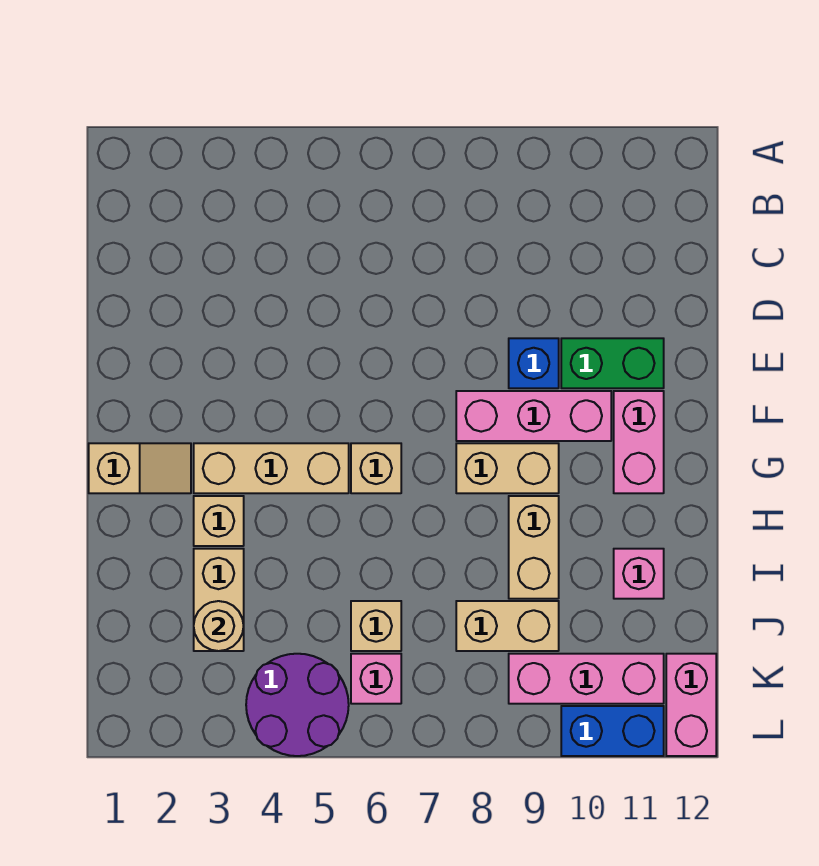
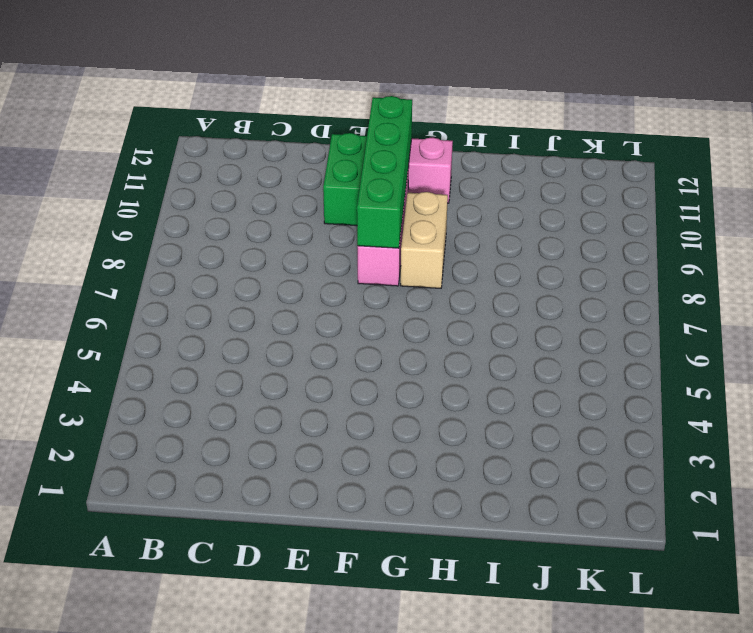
green 1x4 brick [357,96,412,248] -> none
none -> blue 1x1 brick [509,338,559,388]
none -> tan 1x2 slope [89,443,191,493]
none -> tan 1x3 brick [194,443,349,493]

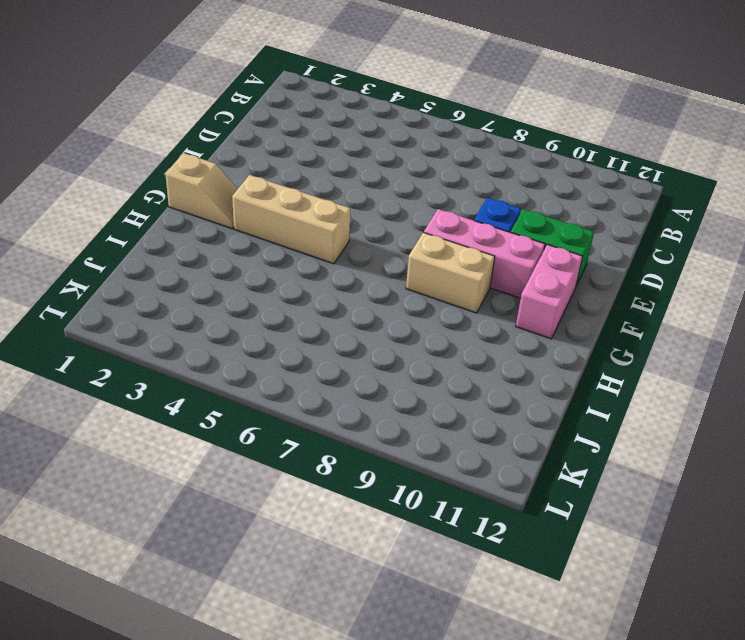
none -> tan 1x1 brick [351,443,401,493]
none -> tan 1x1 brick [194,496,244,546]
none -> tan 1x2 brick [509,496,559,599]

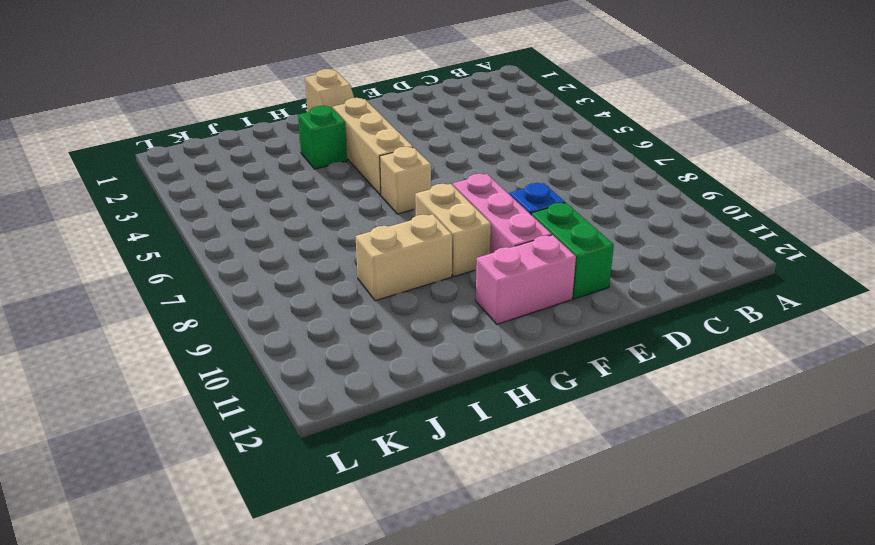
green 1x1 brick [298,106,347,169] -> tan 1x1 brick [194,496,244,546]
none -> tan 1x2 brick [194,549,244,651]
none -> pink 1x1 brick [614,549,664,599]
none -> tan 1x1 brick [351,601,401,651]

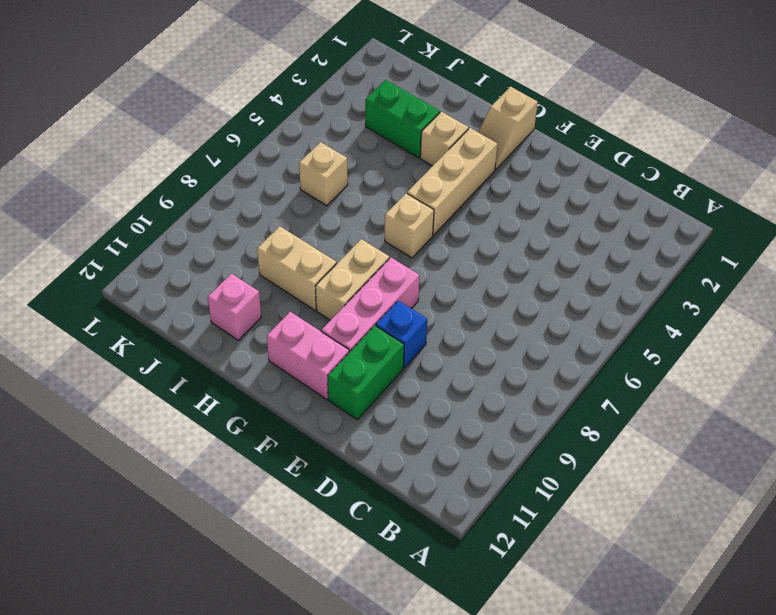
green 1x2 brick [365,80,440,158] -> tan 1x2 brick [194,549,244,651]
none -> tan 1x2 brick [456,601,559,651]
none -> purple 2x2 round brick [246,654,349,756]
none -> pink 1x1 brick [351,654,401,704]

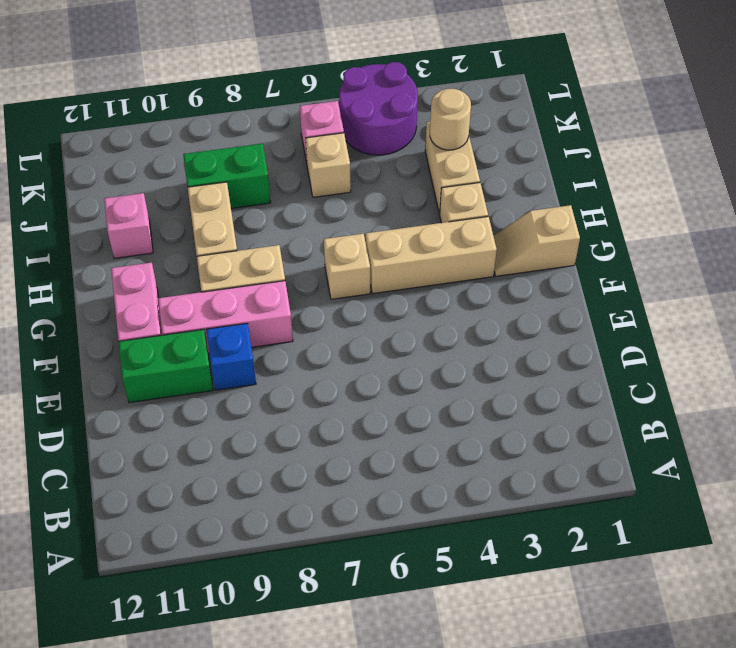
green 1x2 brick [183,144,271,208] -> tan 1x2 brick [456,601,559,651]
none -> pink 1x3 brick [509,654,664,704]
none -> pink 1x2 brick [666,654,716,756]
none -> blue 1x2 brick [561,706,664,756]

